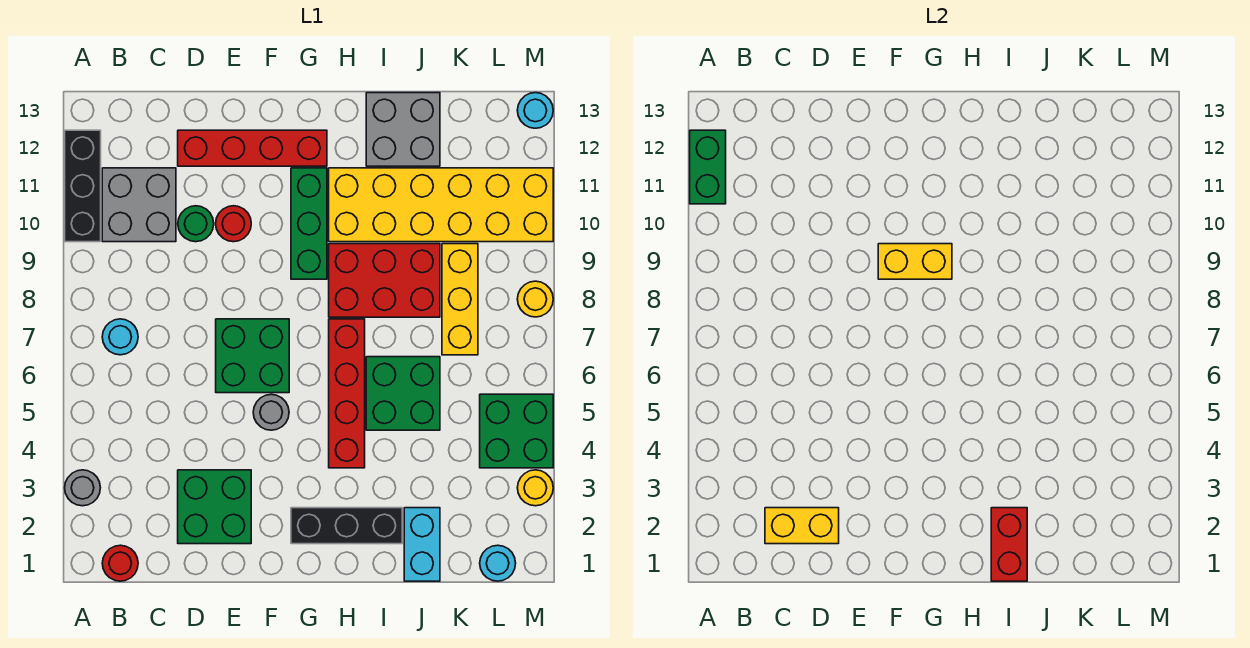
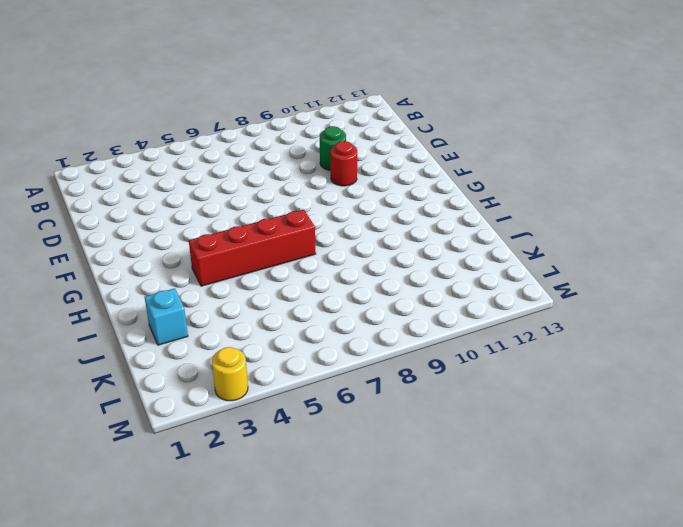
cyan 1x1 brick [145,288,188,345] -> cyan 1x2 brick [404,508,440,581]
none -> grey 1x1 round brick [65,470,100,506]
none -> black 1x3 brick [65,130,101,242]
none -> red 1x1 round brick [102,545,138,581]

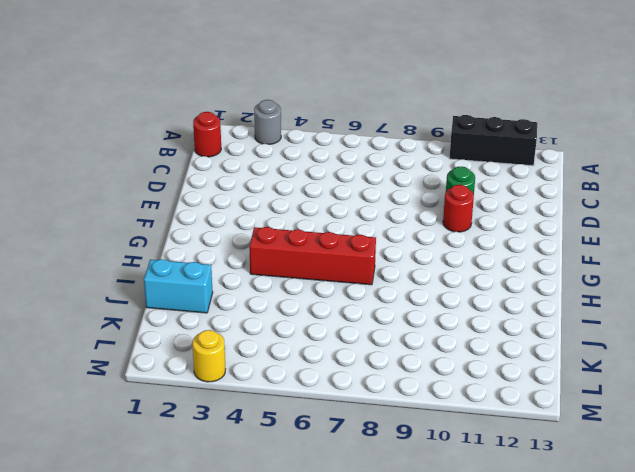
none -> cyan 1x1 round brick [102,319,138,355]
none -> grey 2x2 brick [102,168,176,242]
none -> green 2x2 brick [178,470,251,544]

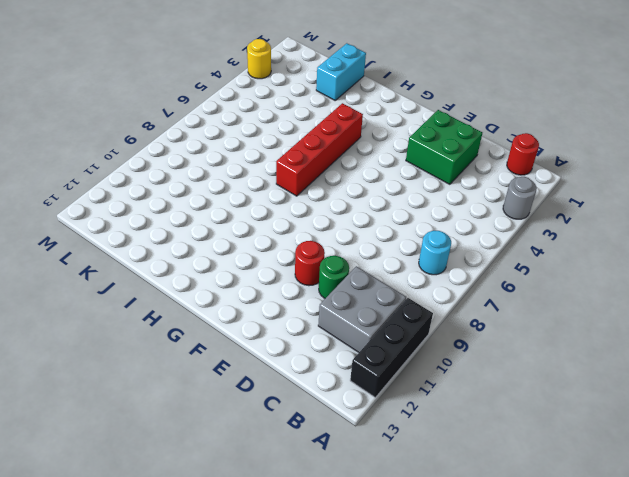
none -> red 1x4 brick [178,130,327,166]
none -> green 2x2 brick [216,319,289,393]
none -> grey 1x1 round brick [253,394,289,430]

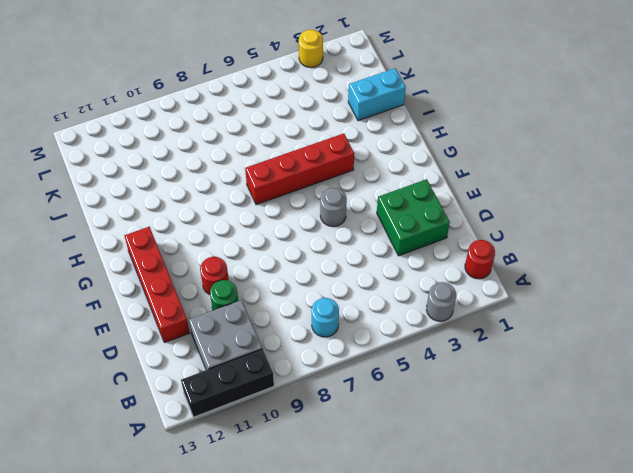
none -> green 2x2 brick [216,319,289,393]
none -> black 1x3 brick [291,508,402,544]
none -> green 1x3 brick [291,168,327,279]

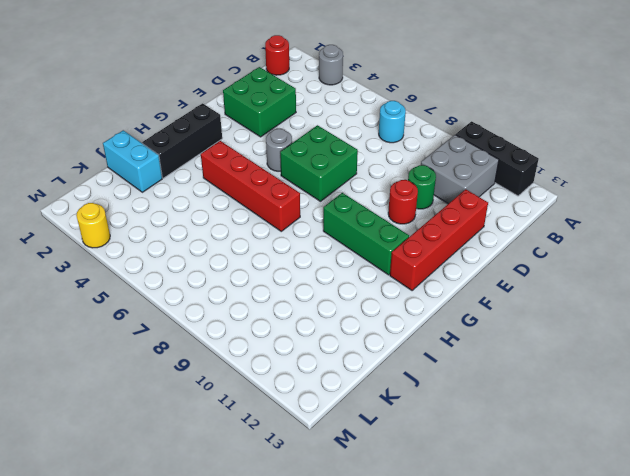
none -> red 2x3 brick [329,244,440,317]
none -> yellow 2x6 brick [329,168,553,242]
none -> green 2x2 brick [366,357,440,430]

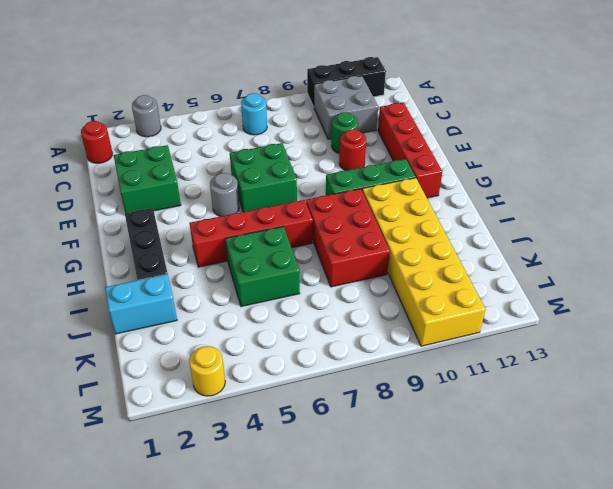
none -> grey 2x2 brick [366,93,440,166]
none -> yellow 1x3 brick [442,244,478,355]
none -> cyan 1x1 round brick [480,545,516,581]

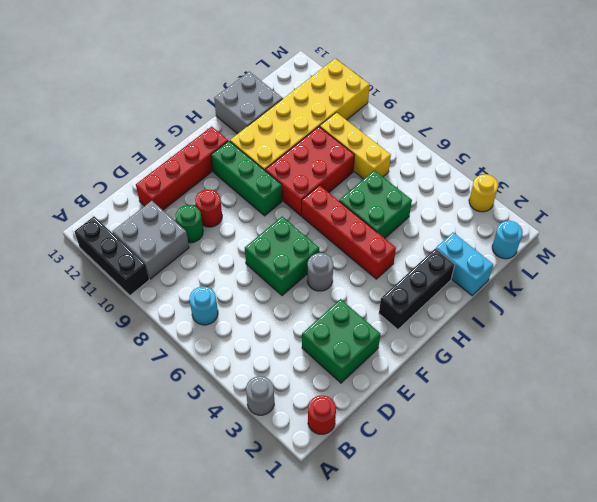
none -> green 2x2 brick [480,394,553,468]
none -> yellow 1x1 round brick [517,281,553,317]
none -> cyan 1x1 round brick [517,93,553,128]

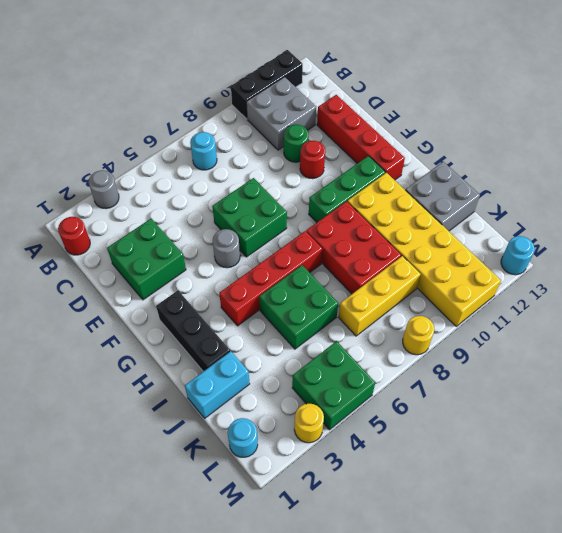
none -> green 1x2 brick [690,130,726,204]
none -> yellow 1x2 brick [765,508,839,544]
none -> yellow 1x2 brick [878,244,952,279]

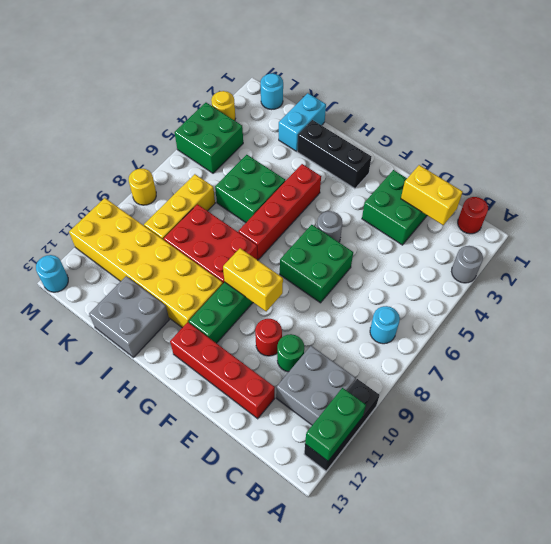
none -> red 1x2 brick [991,508,1027,581]

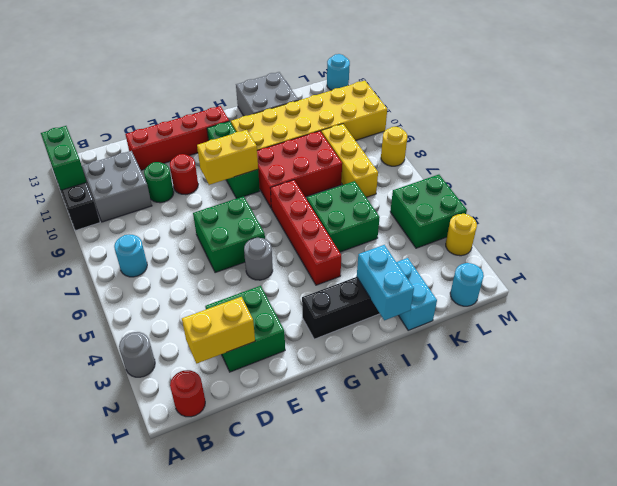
cyan 1x2 brick [357,245,414,320] -> red 1x2 brick [991,508,1027,581]

